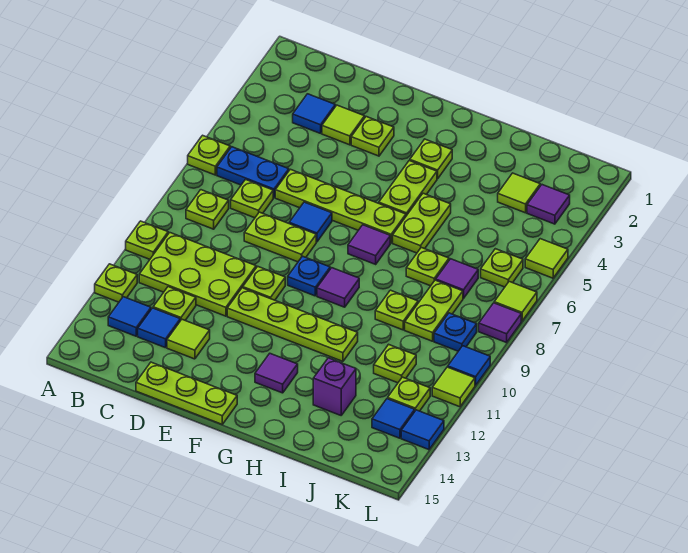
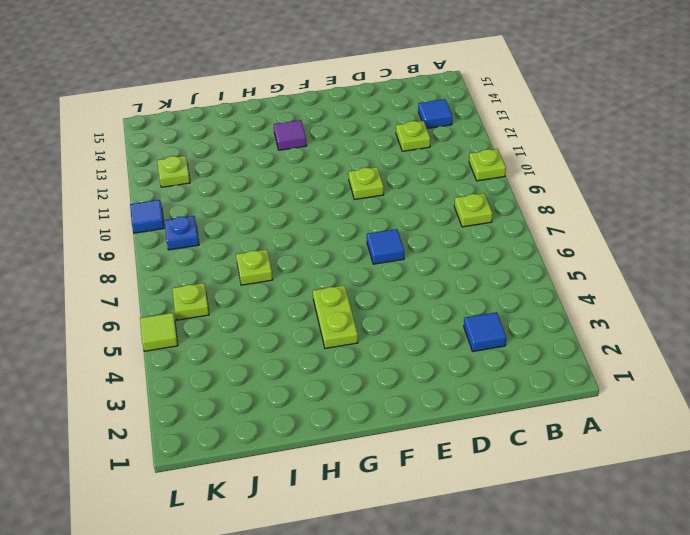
none -> lime 1x1 plate [188,135,230,175]
none -> lime 1x1 plate [95,264,137,302]
none -> blue 1x2 plate [217,147,289,198]
none -> lime 2x3 plate [139,233,256,316]

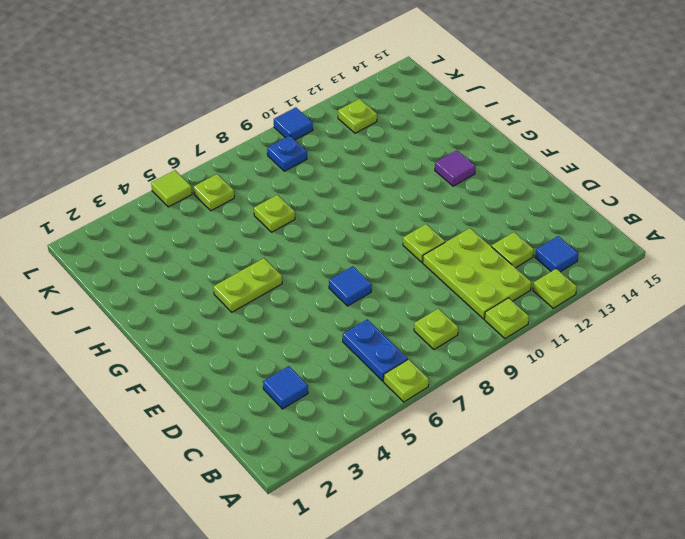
none -> lime 1x1 plate [231,180,273,218]
none -> blue 1x1 tile [138,308,180,348]
none -> lime 1x1 tile [322,105,365,145]
none -> lime 1x4 plate [275,169,406,243]

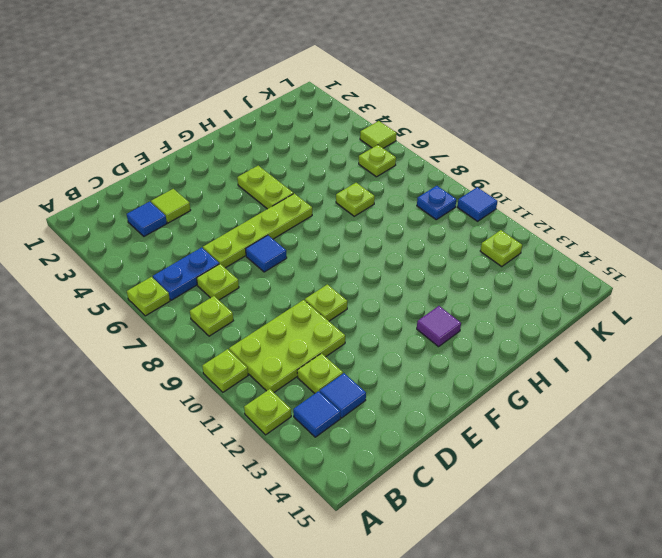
none -> lime 1x2 plate [244,212,316,262]
none -> lime 1x1 tile [167,320,210,359]
none -> lime 1x3 plate [136,362,237,424]
none -> lime 1x1 plate [351,117,394,156]

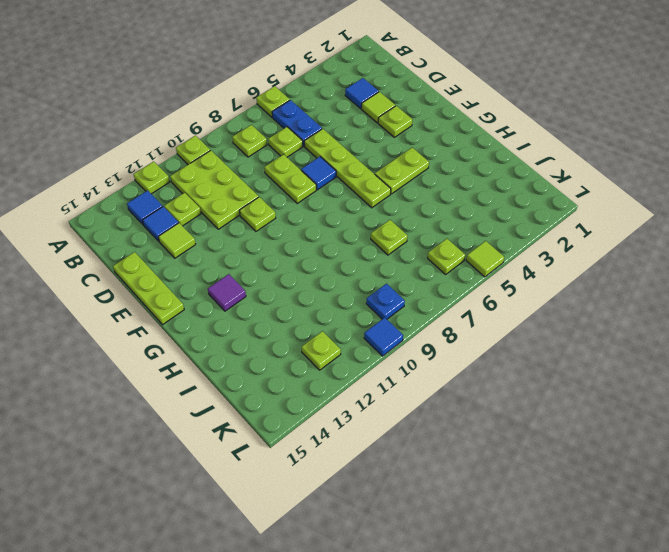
none -> lime 1x4 plate [227,288,358,361]
none -> blue 1x1 plate [288,256,330,296]
none -> lime 1x1 plate [410,139,452,179]
none -> purple 1x1 tile [348,225,390,264]

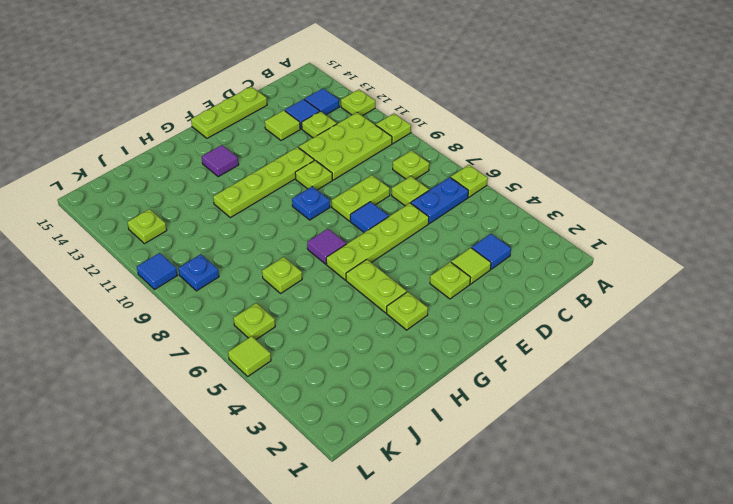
none -> purple 1x1 tile [317,268,359,307]
none -> lime 1x2 plate [393,193,451,253]
none -> lime 1x1 plate [375,290,418,330]
none -> purple 1x1 brick [313,358,356,415]

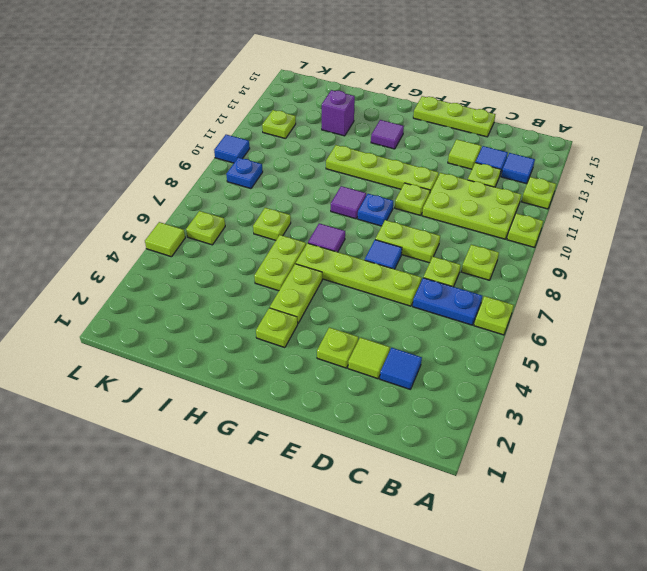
none -> lime 1x1 plate [375,290,418,330]
none -> lime 1x1 tile [498,173,540,213]
none -> purple 1x1 tile [436,259,478,298]
none -> lime 1x2 plate [405,280,463,341]

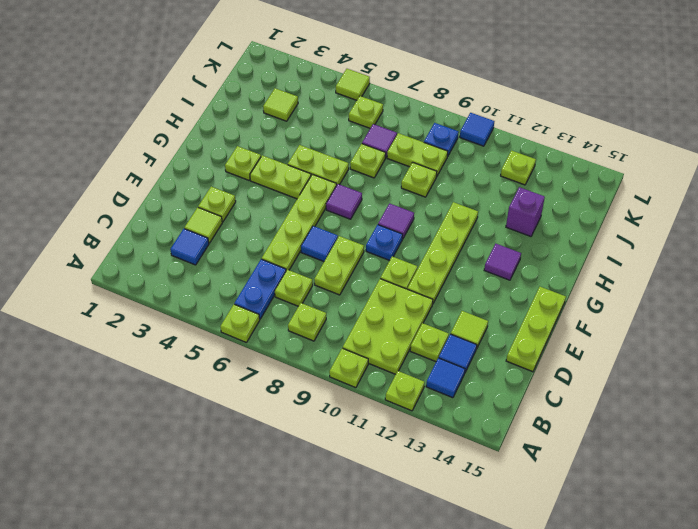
none -> lime 1x1 plate [374,344,416,383]
none -> purple 1x1 tile [527,185,570,224]
none -> blue 1x1 tile [372,399,415,438]
none -> lime 1x1 tile [494,282,537,321]

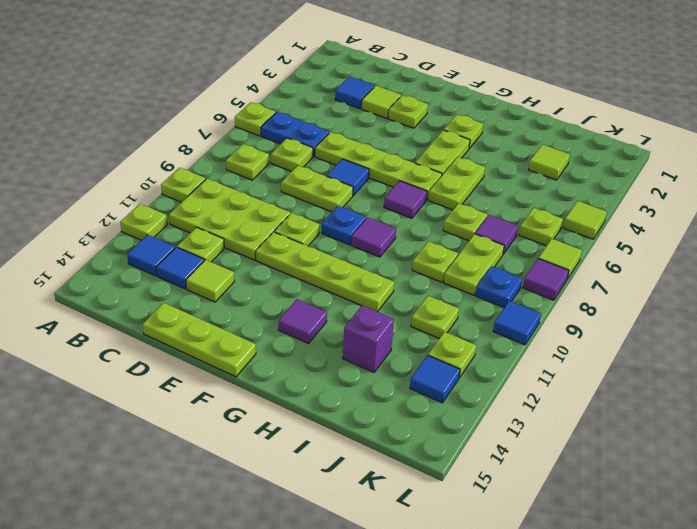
none -> purple 1x1 tile [527,185,570,224]
none -> lime 1x1 tile [432,367,475,407]
none -> blue 1x1 tile [401,410,444,450]

